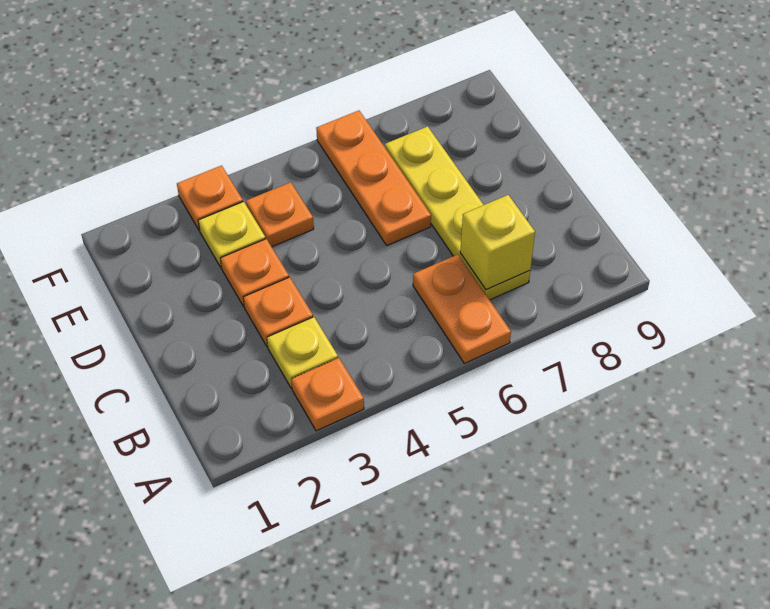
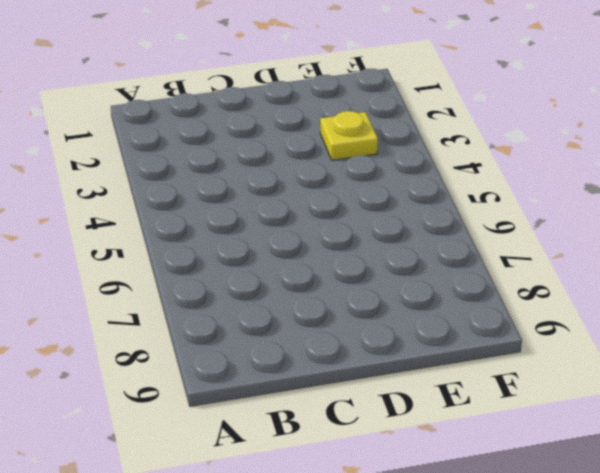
none -> orange 1x1 plate [291,358,364,431]
none -> orange 1x2 plate [413,254,511,363]

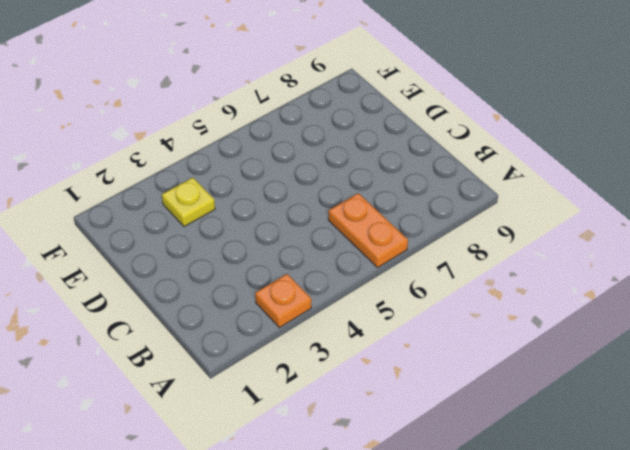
none -> yellow 1x1 plate [267,317,338,388]
none -> yellow 1x4 plate [385,126,530,300]

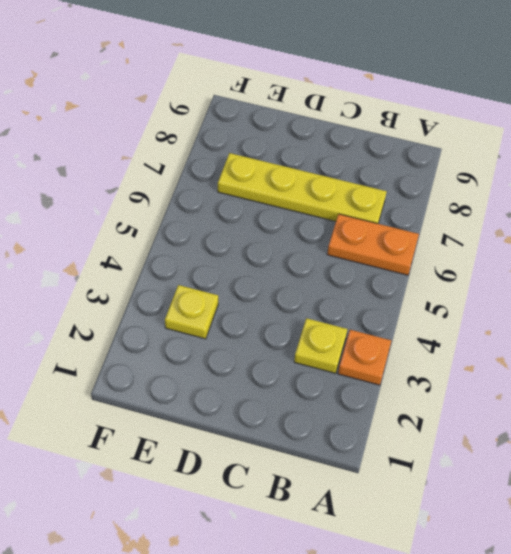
none -> orange 1x1 plate [243,277,313,347]
none -> orange 1x1 plate [220,239,289,306]

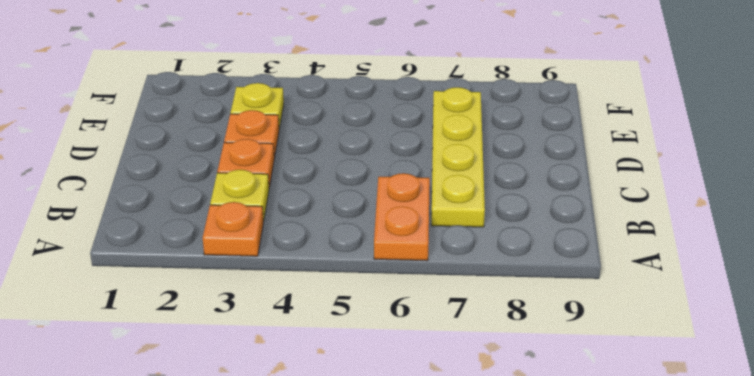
none -> orange 1x3 plate [316,111,431,245]
none -> orange 1x1 plate [246,182,314,247]

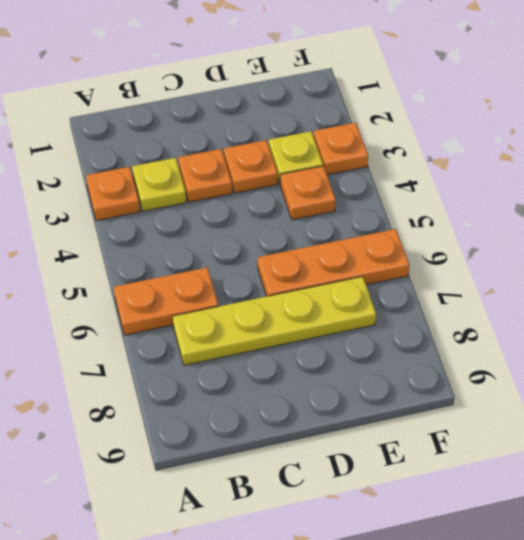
none -> yellow 1x1 brick [460,195,535,290]

